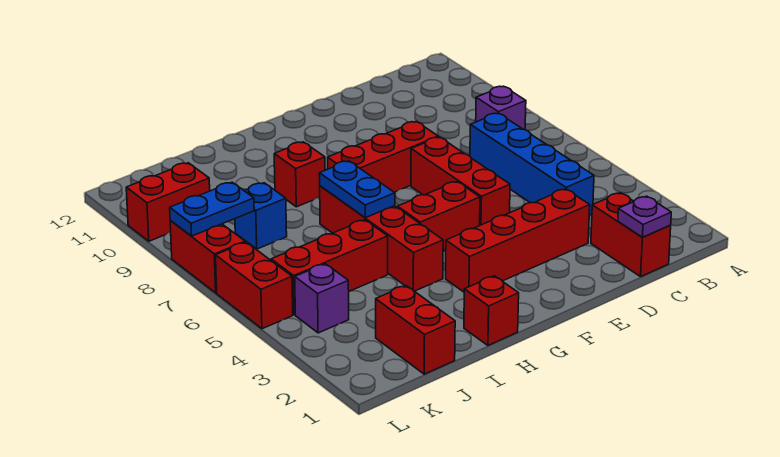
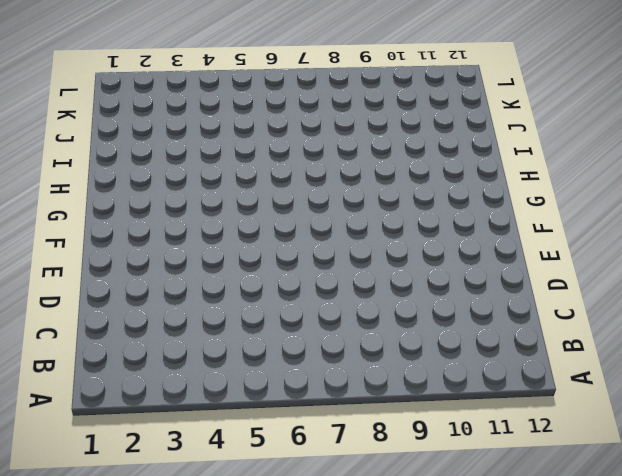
none -> purple 1x1 brick [476,86,526,130]
none -> red 1x2 brick [591,193,671,277]
none -> blue 1x4 brick [470,113,594,215]

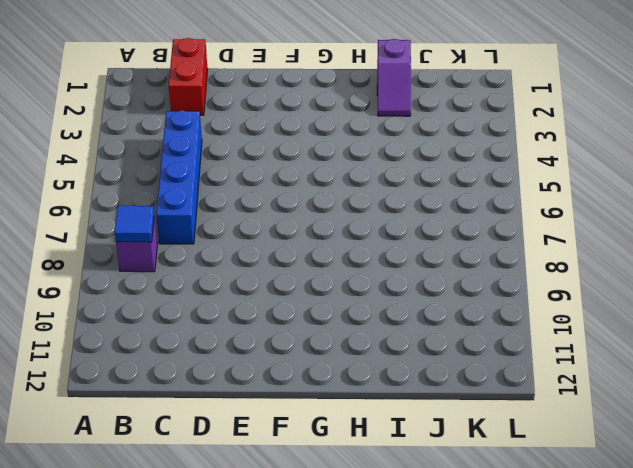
blue 1x1 tile [115,206,154,242] -> none
purple 1x2 slope [377,39,411,116] -> none
none -> red 1x4 brick [446,189,590,292]
none -> red 1x3 brick [411,137,510,225]
none -> red 1x3 brick [328,121,438,192]

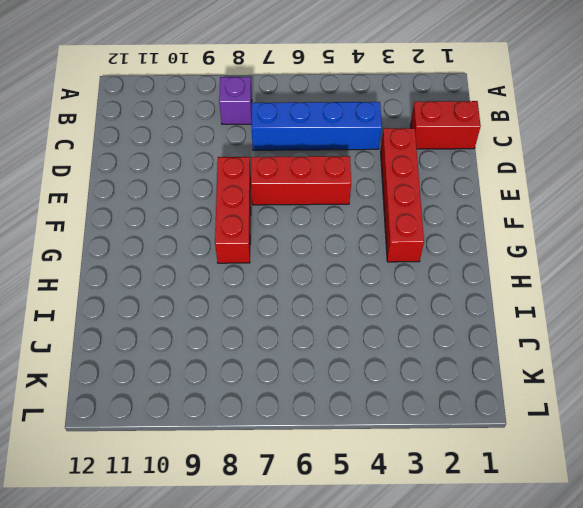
none -> red 1x2 brick [397,182,480,251]
none -> red 1x1 brick [464,276,519,345]
none -> red 1x4 brick [320,186,443,291]

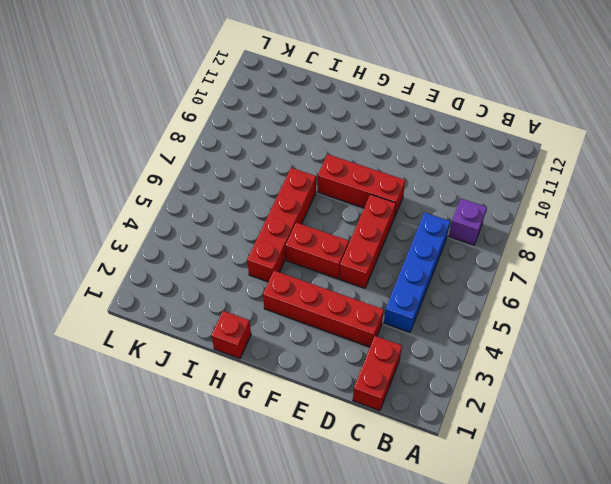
none -> red 1x1 brick [274,142,325,207]
none -> red 1x3 brick [271,220,388,315]
none -> red 1x2 brick [376,286,455,374]

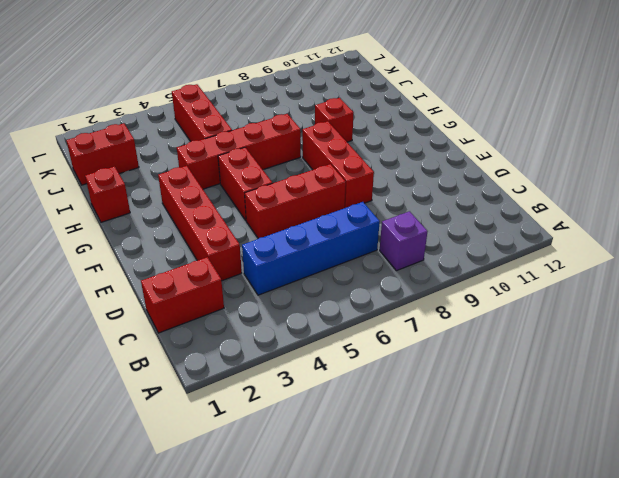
none -> blue 1x1 brick [235,183,287,249]
none -> purple 1x1 brick [295,264,349,333]
none -> red 1x2 brick [126,163,210,241]

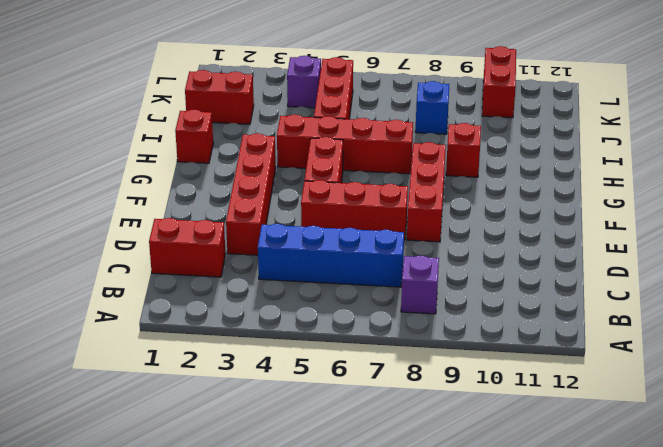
none -> red 1x2 brick [215,242,293,329]
none -> red 1x2 brick [170,221,245,293]
none -> purple 1x1 plate [618,196,671,237]

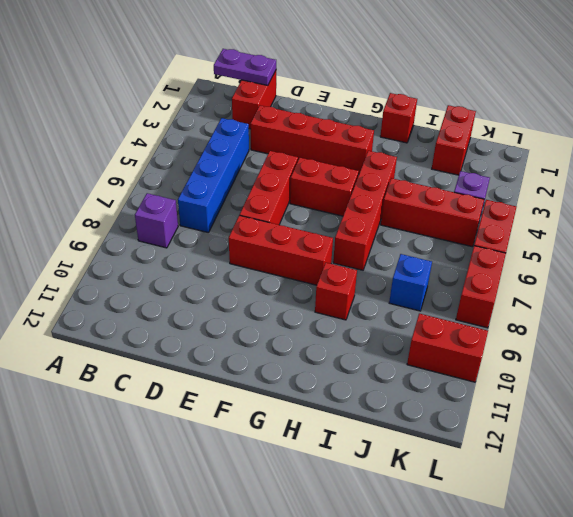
purple 1x2 plate [214,49,276,85] -> purple 1x1 plate [618,196,671,237]
none -> blue 1x2 plate [319,161,395,218]
none -> blue 1x2 plate [170,182,254,236]

